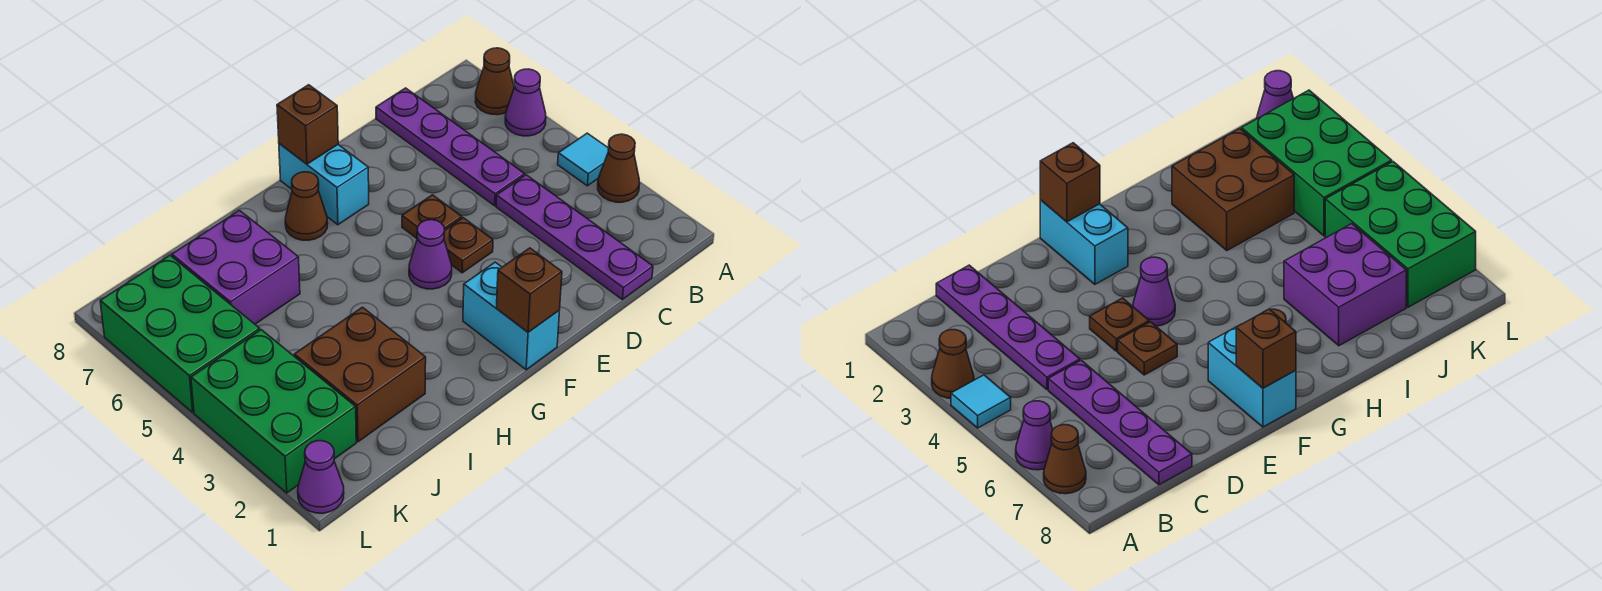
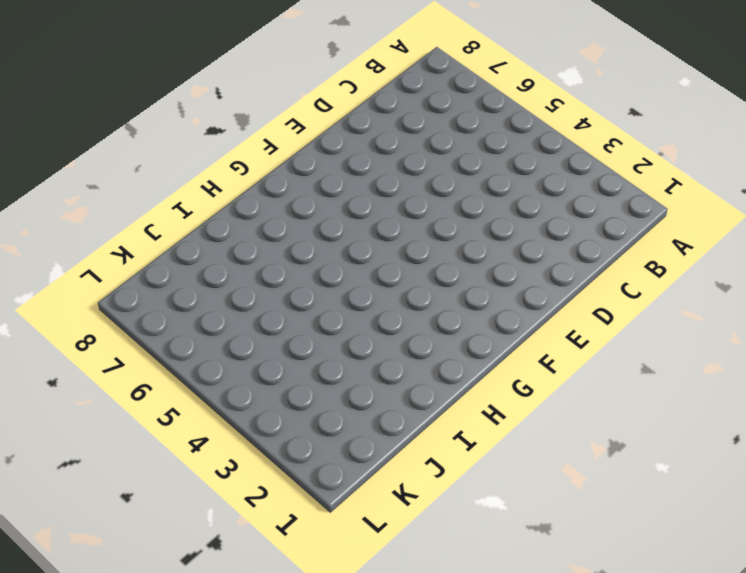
none -> brown 1x1 cone [598,134,640,202]
none -> cyan 1x1 tile [558,133,608,186]
none -> purple 1x1 cone [505,69,546,136]

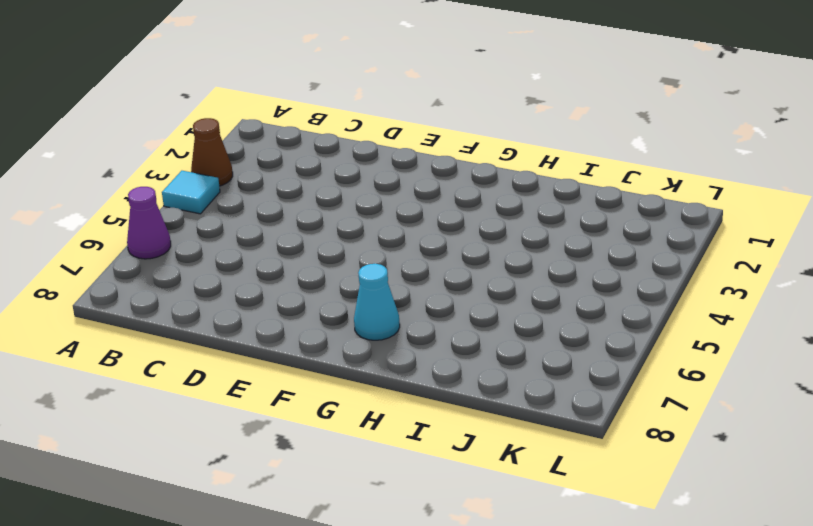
cyan 1x1 cone [354,264,400,340] -> brown 1x1 cone [285,172,328,240]
none -> brown 1x1 cone [475,48,514,115]
none -> purple 1x4 plate [496,175,653,299]
none -> purple 1x4 plate [376,88,525,206]

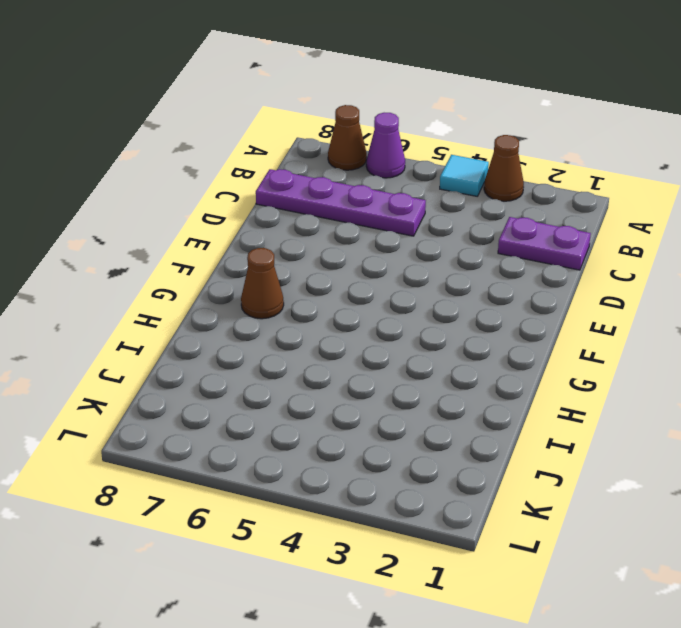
purple 1x2 plate [498,217,591,270] -> purple 1x4 plate [496,175,653,299]
none -> brown 1x1 plate [444,218,493,273]
none -> brown 1x1 plate [402,195,462,239]
none -> cyan 1x2 brick [463,262,560,370]

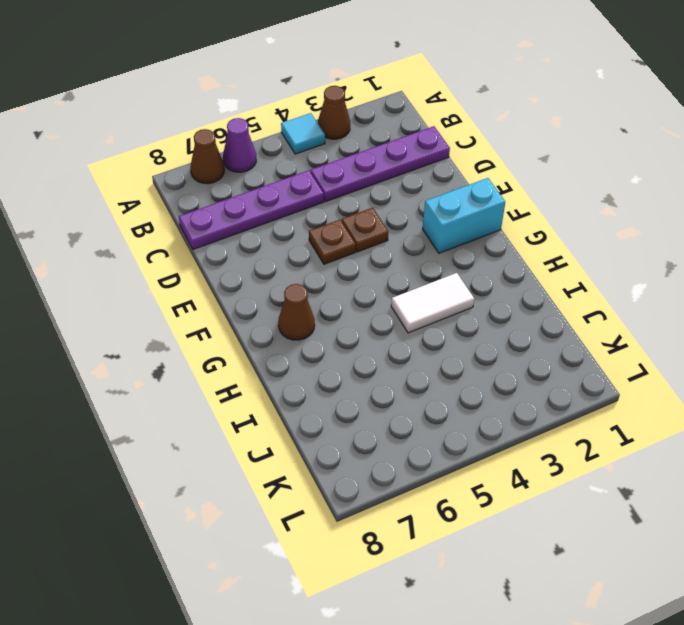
white 1x2 tile [391,273,474,333] -> none
none -> purple 1x1 cone [409,220,452,289]
none -> cyan 1x2 brick [279,144,369,225]
none -> brown 2x2 brick [294,307,426,442]

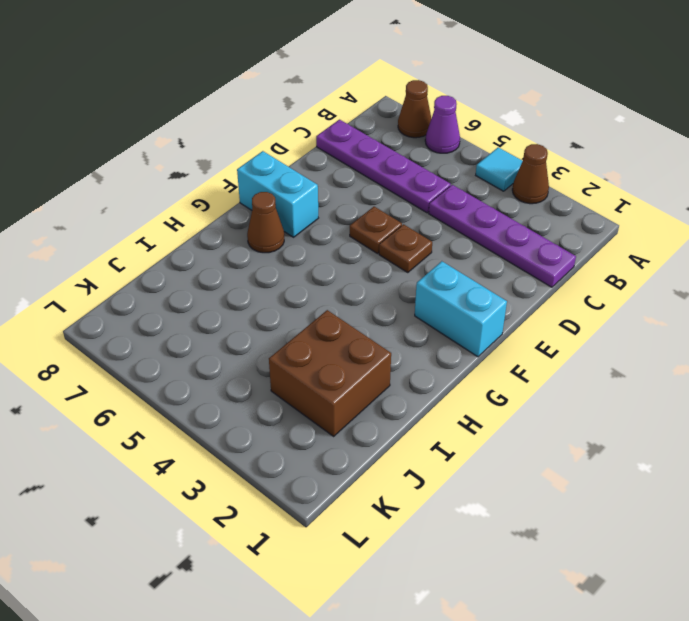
none -> purple 1x1 cone [409,220,452,289]
none -> purple 2x2 brick [172,211,300,324]
none -> green 2x3 brick [191,330,356,493]

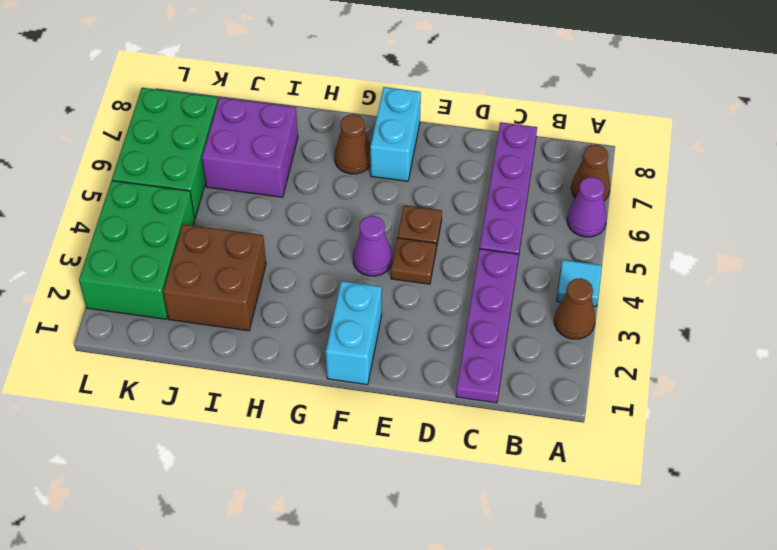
none -> purple 1x1 cone [298,441,344,513]
none -> brown 1x1 brick [497,248,562,332]
none -> brown 1x1 brick [277,85,338,164]

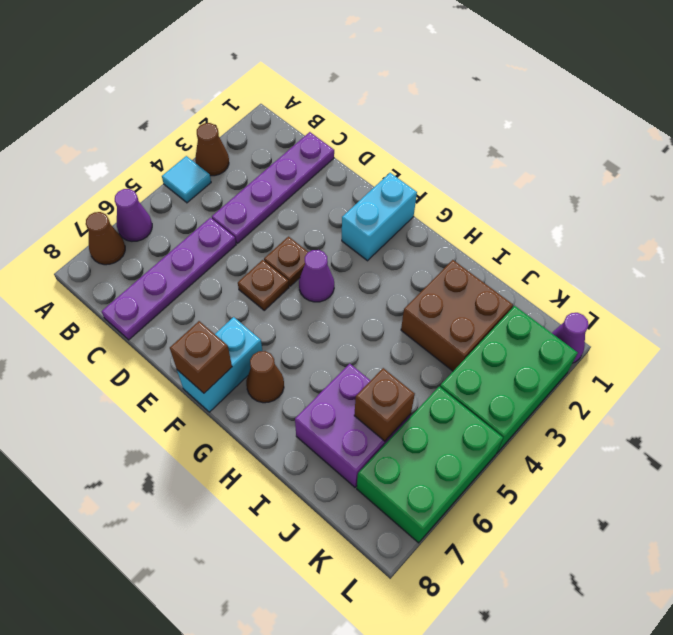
brown 1x1 brick [354,368,415,441] -> brown 1x1 brick moved to [497,248,562,332]

